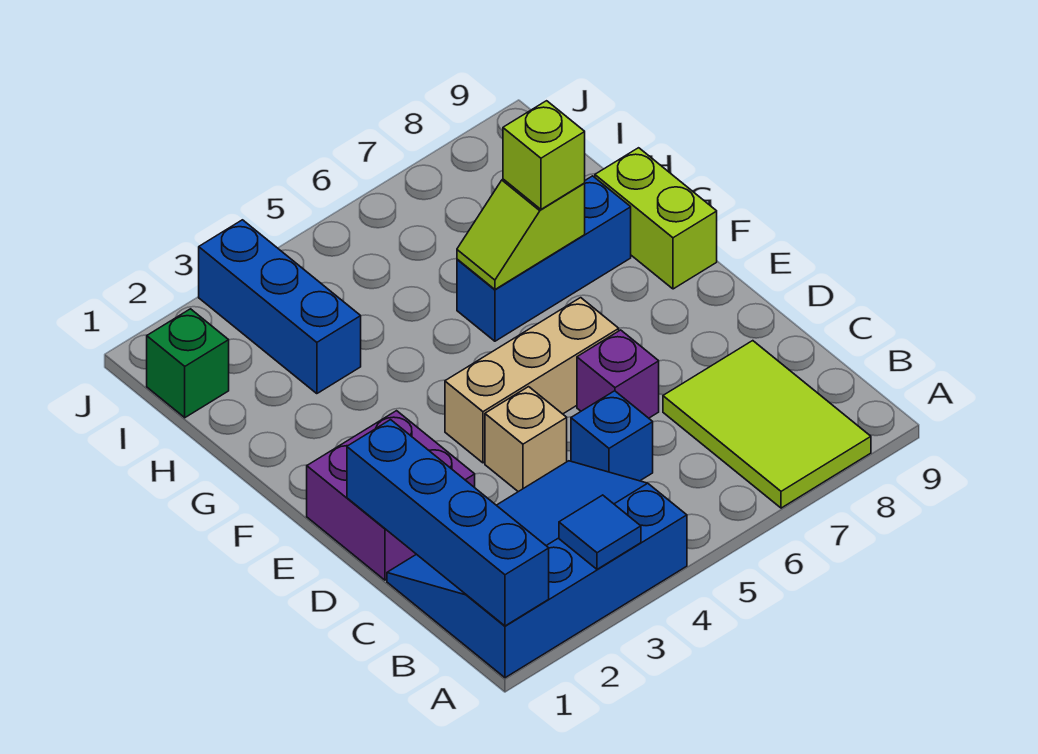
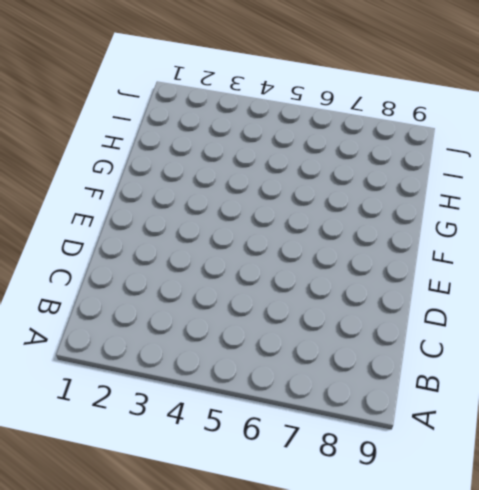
none -> blue 3x4 slope [387,461,687,678]
none -> lime 2x3 tile [663,341,871,508]
none -> blue 1x1 brick [571,391,653,481]

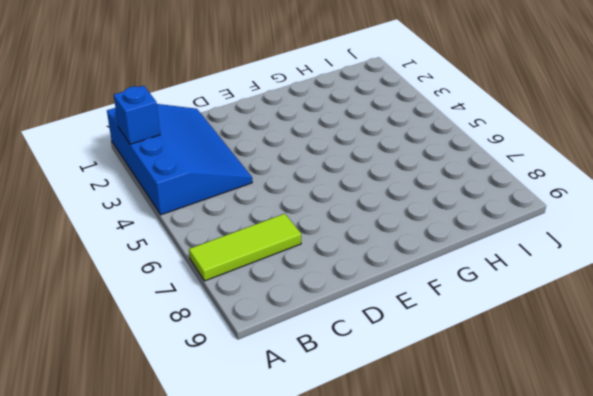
blue 1x1 brick [114,86,160,144] -> blue 1x1 brick moved to [571,391,653,481]
lime 1x3 tile [189,214,301,281] -> lime 2x3 tile [663,341,871,508]
none -> purple 2x2 brick [307,411,475,580]
none -> tan 1x1 brick [485,387,567,492]
none -> purple 1x1 brick [577,330,659,418]

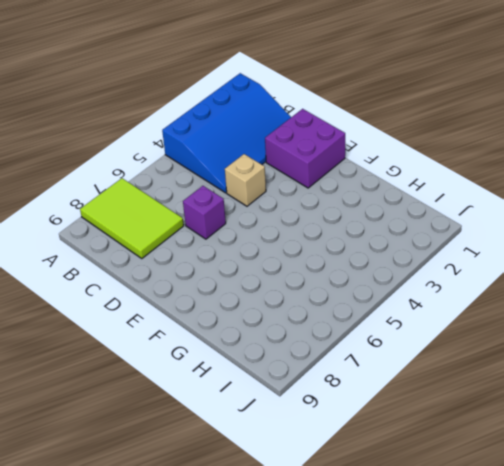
none -> blue 1x1 brick [571,391,653,481]
none -> tan 1x3 brick [445,298,619,463]
none -> lime 1x2 brick [595,148,717,289]

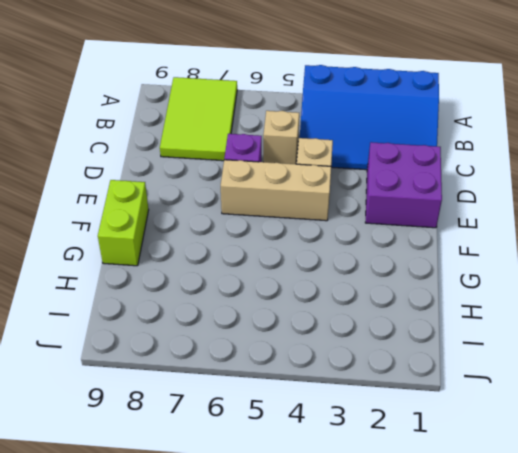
tan 1x1 brick [263,111,299,164] -> blue 1x1 brick [571,391,653,481]
none -> blue 1x3 brick [457,176,631,341]
none -> blue 1x3 brick [199,220,361,394]
none -> green 1x1 brick [147,309,229,418]

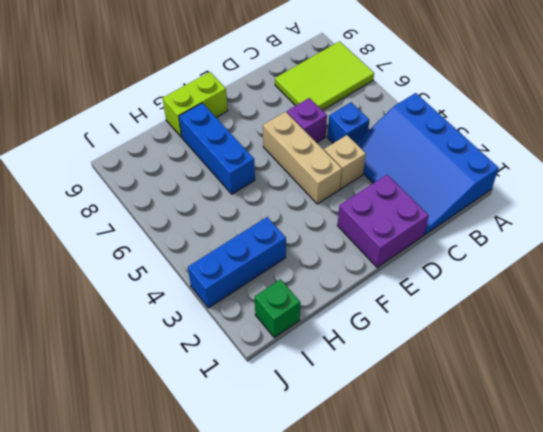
none -> blue 1x4 brick [347,420,549,626]
none -> blue 1x1 tile [559,495,641,569]
none -> lime 1x2 slope [457,179,585,289]

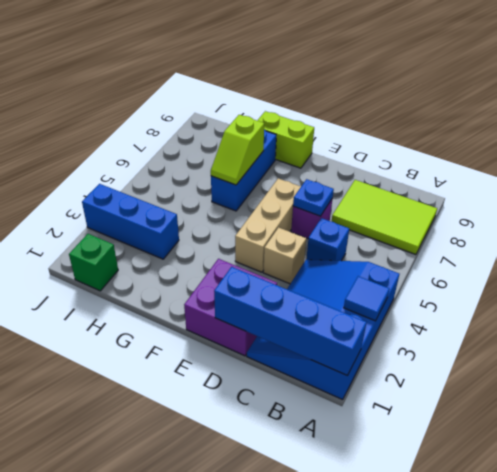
blue 1x1 plate [293,179,334,216] -> none
none -> lime 1x1 brick [503,101,585,209]

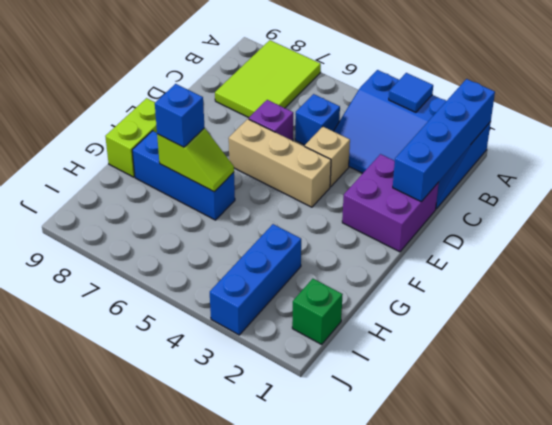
blue 1x1 brick [155,84,204,147] -> lime 1x1 brick [503,101,585,209]

